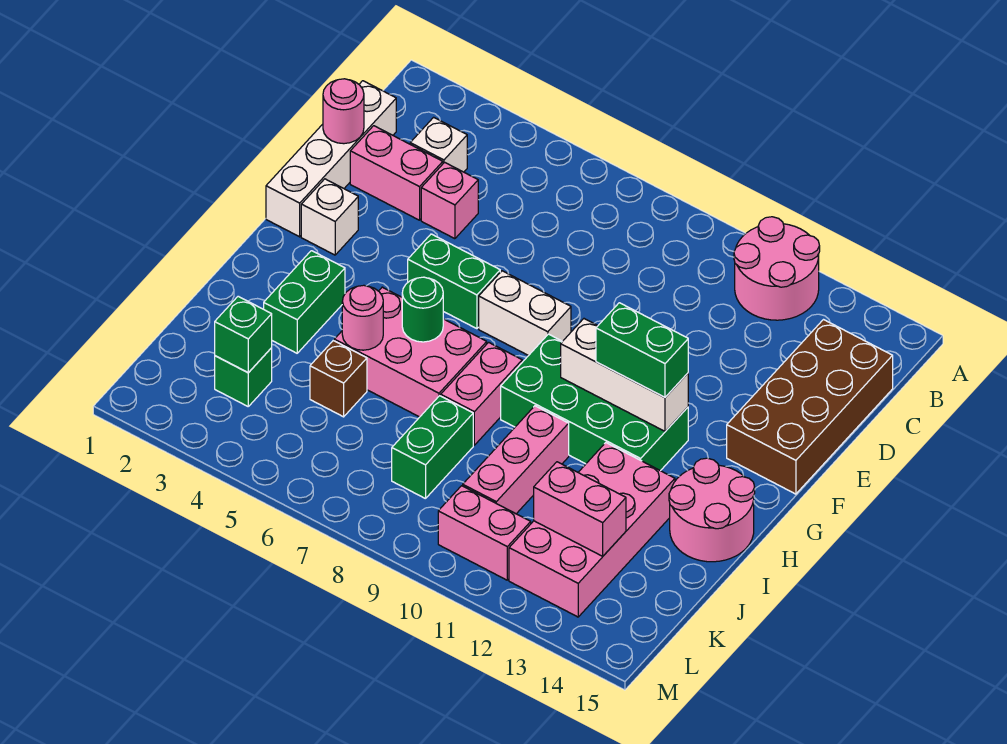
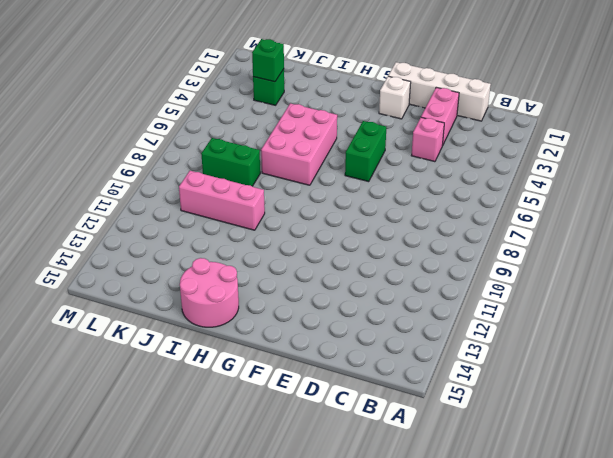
none -> pink 2x2 round brick [734,217,820,320]
none -> white 1x1 brick [410,117,467,172]
none -> brown 2x4 brick [727,320,893,494]

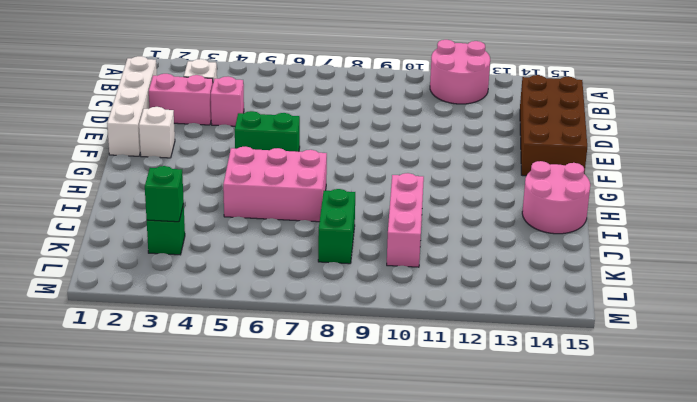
none -> white 1x2 brick [479,271,571,356]
none -> green 2x4 brick [501,334,688,471]
none -> green 1x2 brick [264,251,345,353]

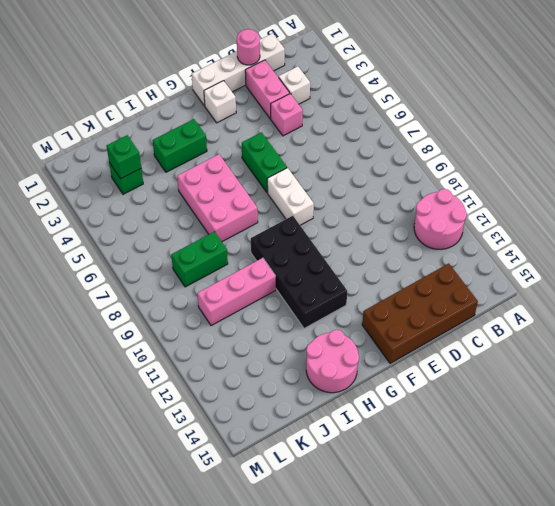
black 2x4 brick [251,216,347,328] -> green 2x4 brick [501,334,688,471]
none -> pink 1x2 brick [441,342,522,445]
none -> pink 2x4 brick [509,443,675,617]
none -> brown 1x1 brick [310,341,367,417]

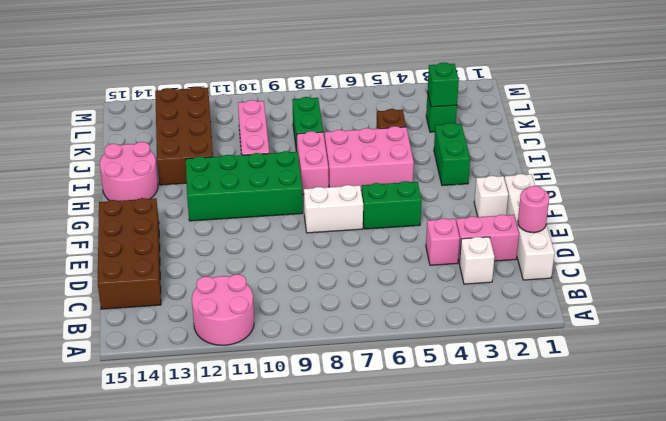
brown 2x4 brick [155,87,213,185] -> pink 2x4 brick [509,443,675,617]
none -> pink 1x2 brick [438,486,531,580]
none -> white 1x3 brick [561,319,688,431]
none -> green 1x1 round brick [402,277,443,342]

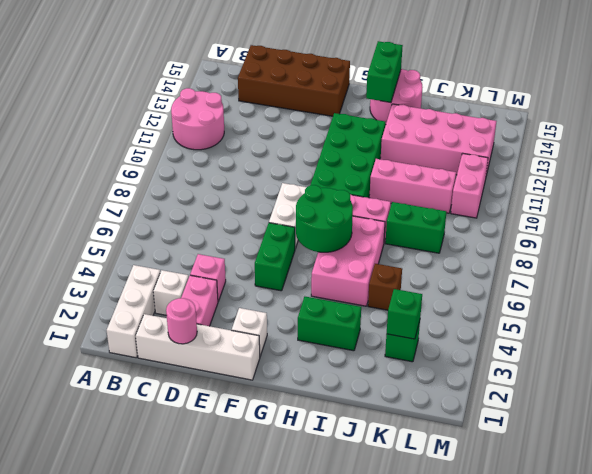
white 1x3 brick [107,265,160,358] -> white 1x3 brick moved to [561,319,688,431]
green 2x2 round brick [296,185,353,252] -> green 1x1 round brick [402,277,443,342]
green 1x2 brick [366,41,403,103] -> green 1x2 brick moved to [596,303,688,397]
none -> pink 1x1 round brick [342,285,383,350]
none -> pink 1x2 brick [534,462,626,556]

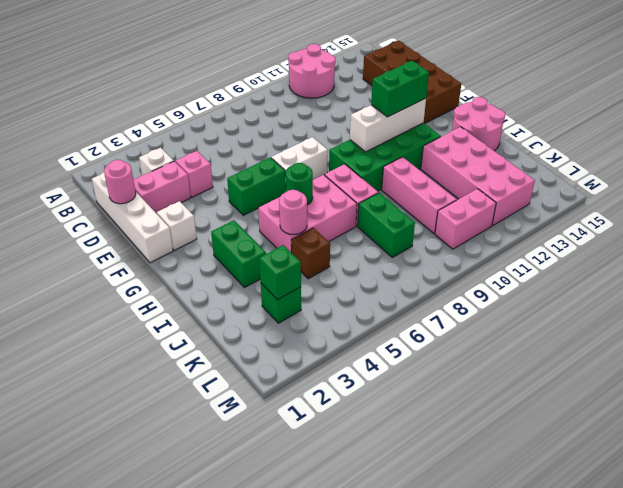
none -> pink 1x2 brick [534,462,626,556]

